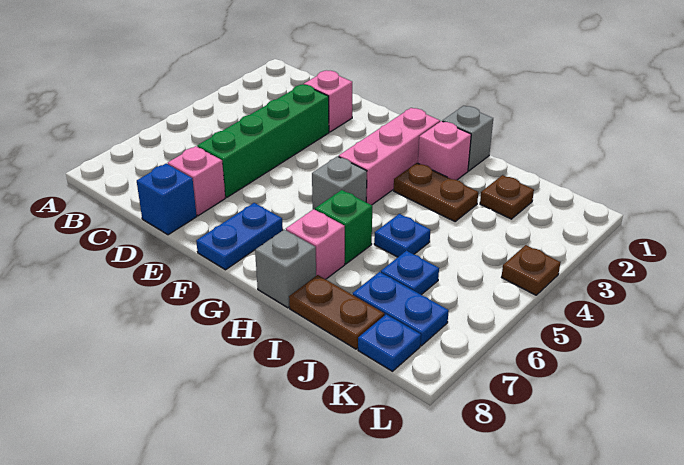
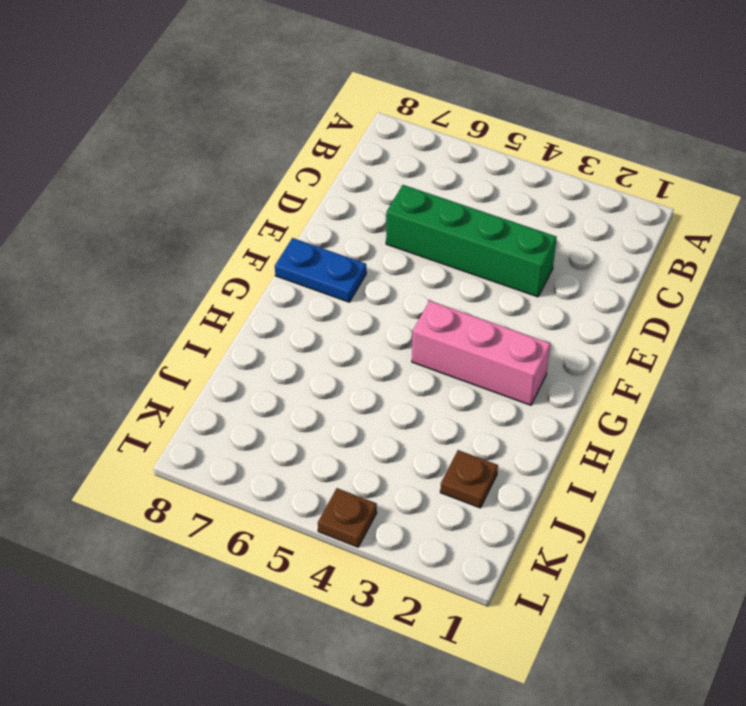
none -> pink 1x1 brick [304,71,352,132]
none -> pink 1x1 brick [168,146,225,216]
none -> blue 1x1 brick [137,164,197,235]

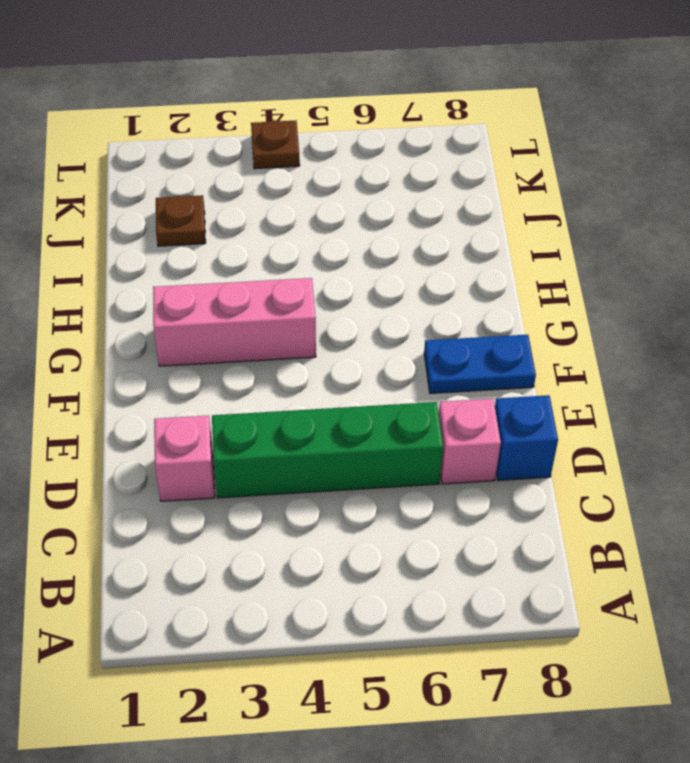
none -> grey 1x1 brick [312,156,367,210]
none -> grey 1x1 brick [443,106,493,171]
none -> pink 1x1 brick [418,121,471,180]

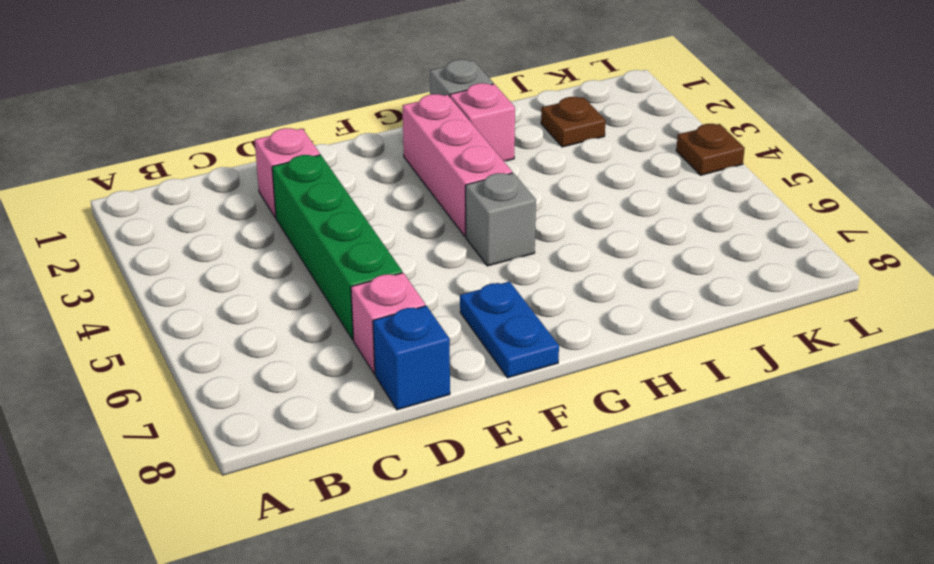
none -> brown 1x2 plate [394,163,478,222]
none -> green 1x1 brick [315,190,372,264]
none -> pink 1x1 brick [286,209,345,279]

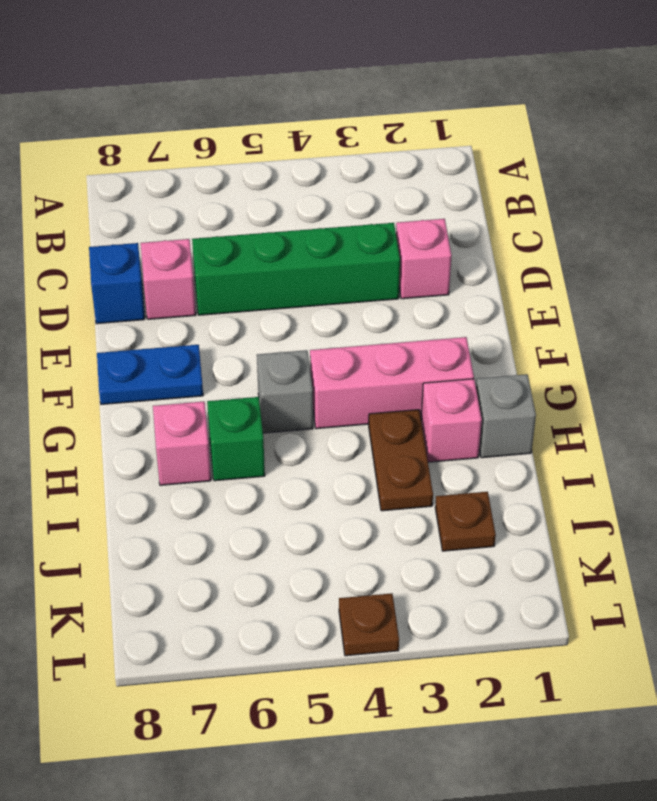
none -> grey 1x1 brick [255,230,316,308]
none -> blue 1x1 plate [374,214,430,257]
none -> brown 1x2 plate [289,275,384,349]

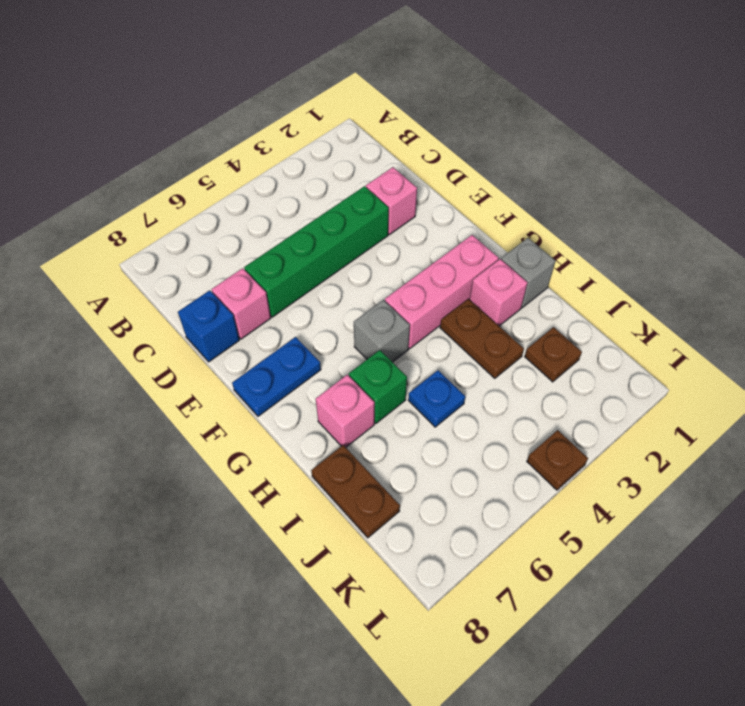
none -> grey 1x1 brick [255,230,316,308]
none -> blue 1x1 plate [381,251,439,295]
none -> blue 1x2 plate [353,272,449,346]

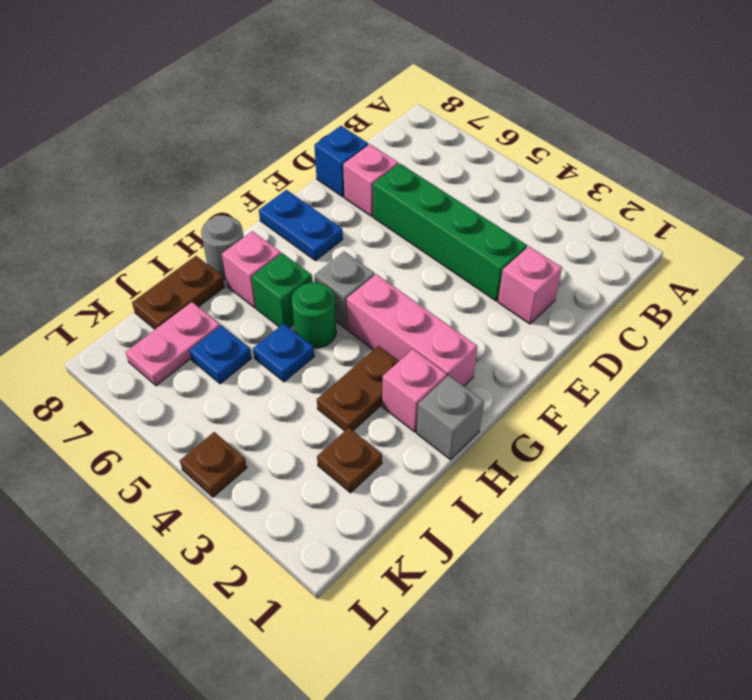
green 1x1 round brick [292,283,336,348] -> none
grey 1x1 round brick [201,215,243,279] -> grey 1x1 brick [255,230,316,308]
pink 1x2 plate [125,302,220,386] -> blue 1x2 plate [353,272,449,346]
none -> blue 1x1 plate [358,314,421,371]

